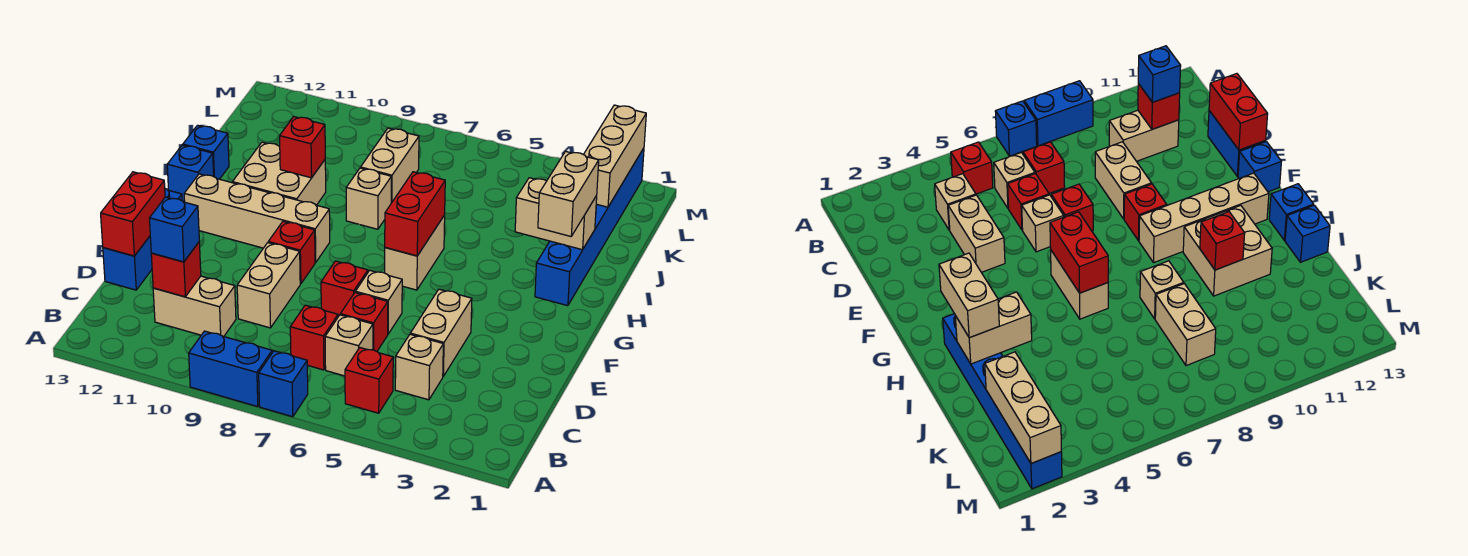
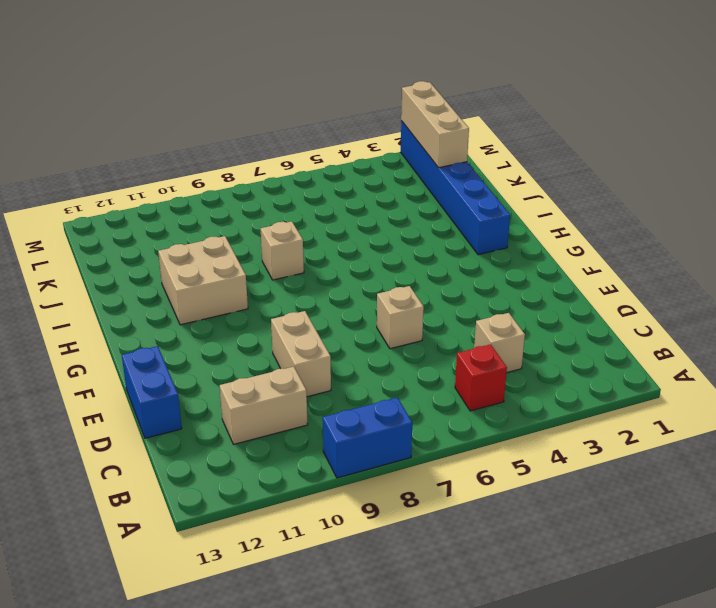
none -> blue 1x1 brick [259,351,308,417]
none -> tan 1x1 brick [325,315,373,376]
none -> red 1x1 brick [290,305,338,370]
none -> tan 1x2 brick [410,289,472,376]

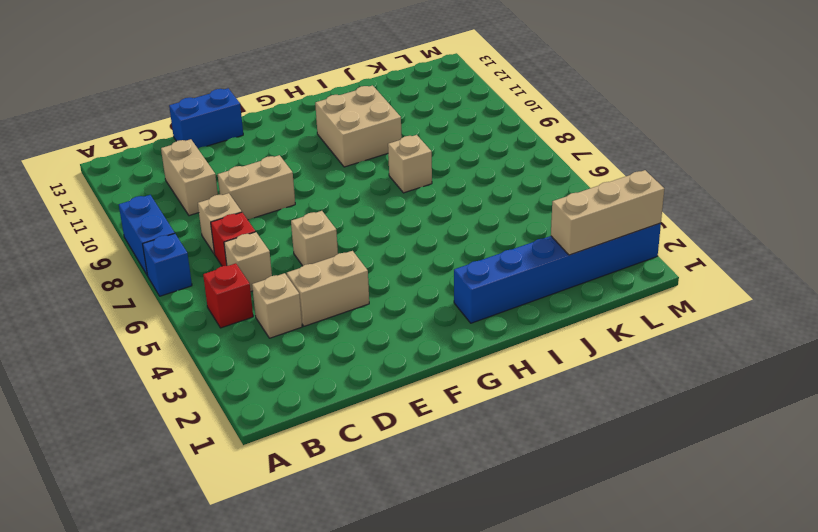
tan 1x1 brick [198,193,242,254] -> none
none -> red 1x1 brick [340,293,388,351]
none -> red 1x1 brick [321,261,368,317]
none -> red 1x1 brick [268,221,315,284]
none -> blue 1x1 brick [1238,142,1281,192]

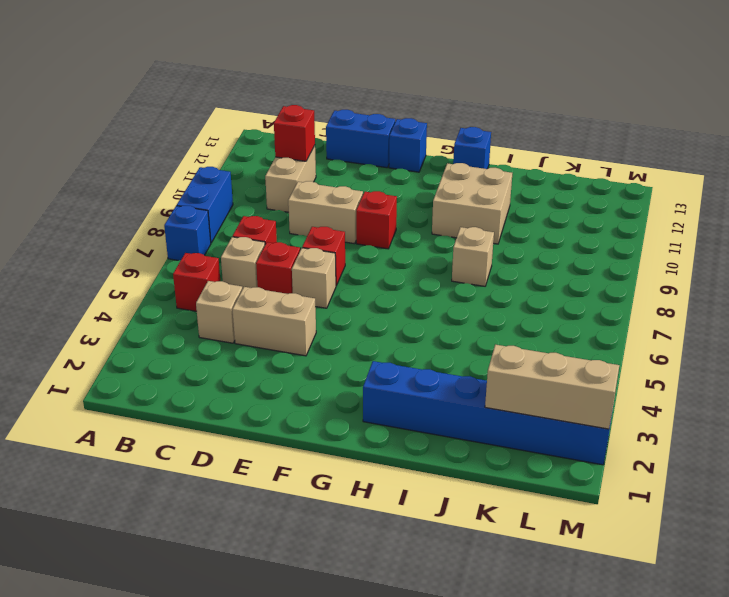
none -> tan 1x2 brick [385,215,445,290]
none -> tan 1x4 brick [184,174,330,262]
none -> blue 1x1 brick [183,125,229,179]
none -> tan 1x2 brick [361,128,419,203]

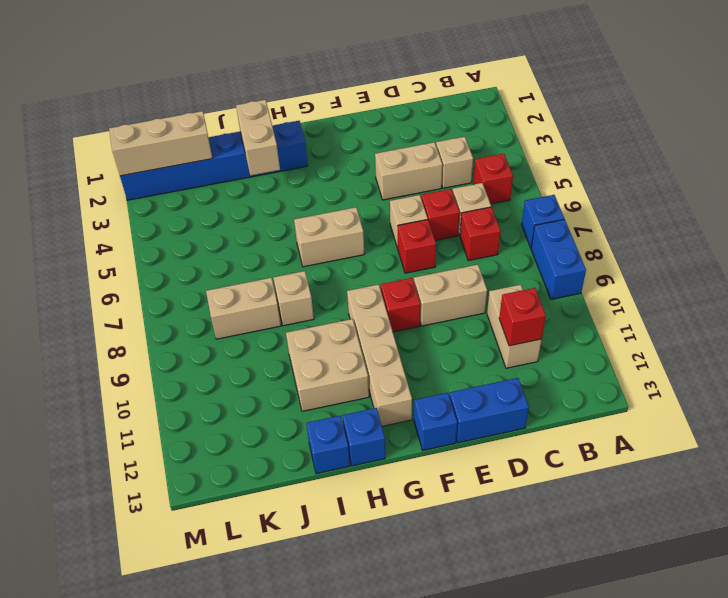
none -> red 1x2 brick [101,172,165,256]
none -> red 1x2 brick [385,172,445,256]
none -> red 1x1 brick [280,117,325,178]
none -> blue 1x1 brick [149,197,199,262]

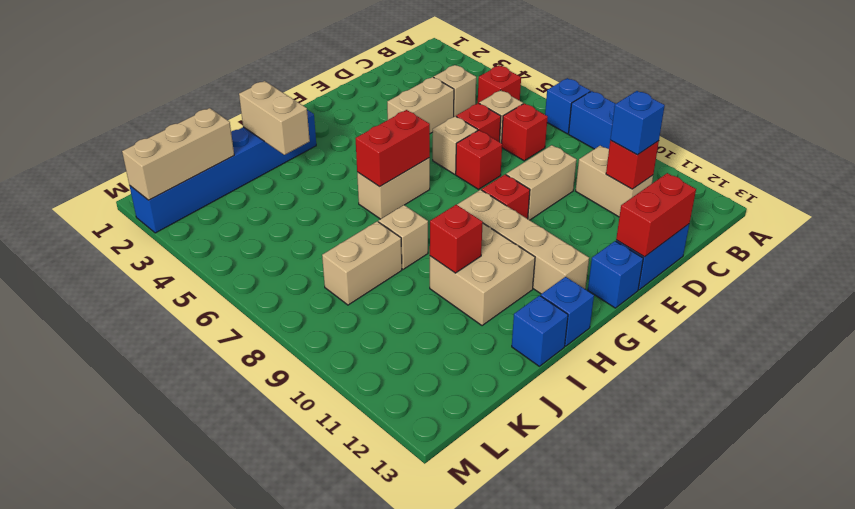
none -> tan 1x2 brick [538,151,599,236]

